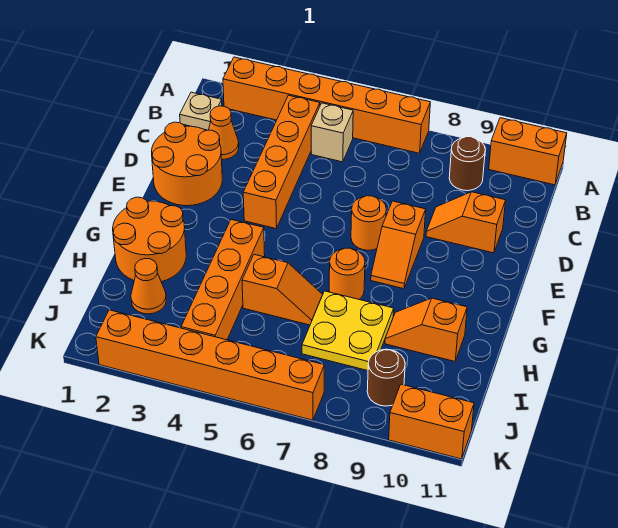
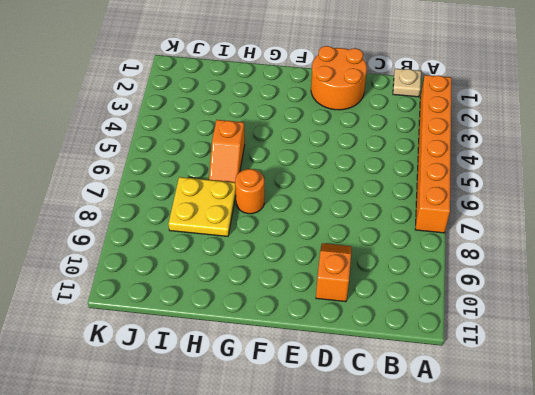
none -> orange 1x2 brick [489,118,567,185]
none -> orange 1x4 brick [243,95,320,229]
none -> tan 1x1 brick [311,103,353,162]

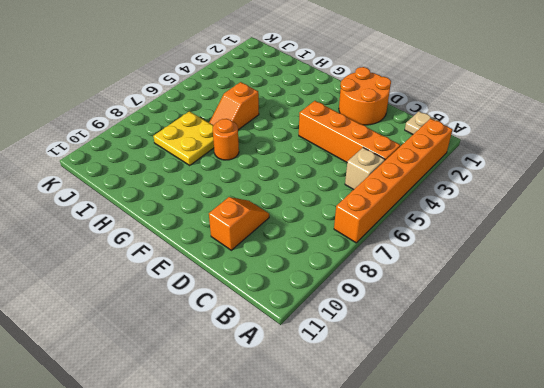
none -> orange 1x2 brick [489,118,567,185]
none -> brown 1x1 round brick [449,137,485,191]
none -> orange 1x1 cone [209,106,239,160]

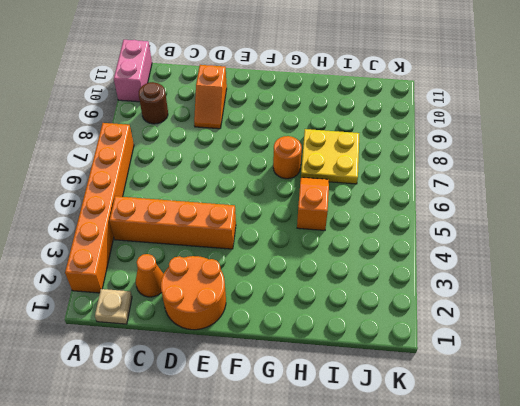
pink 1x2 brick [114,40,152,102] -> orange 1x2 brick [489,118,567,185]
none -> tan 1x1 brick [311,103,353,162]
none -> orange 1x1 round brick [351,196,386,250]
none -> orange 1x2 slope [371,201,426,289]

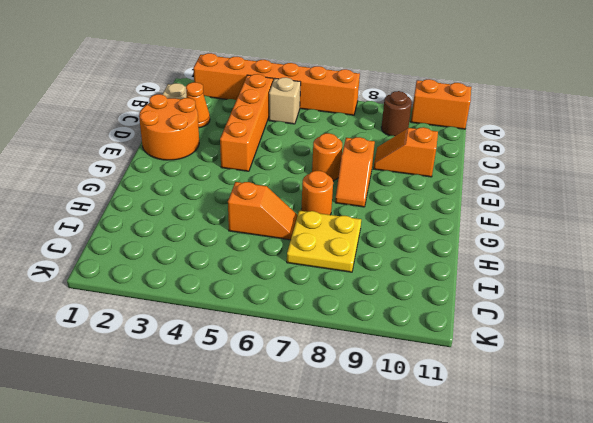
none -> orange 2x2 round brick [113,197,186,282]
none -> orange 1x4 brick [181,219,265,340]
none -> orange 1x2 slope [385,298,467,361]

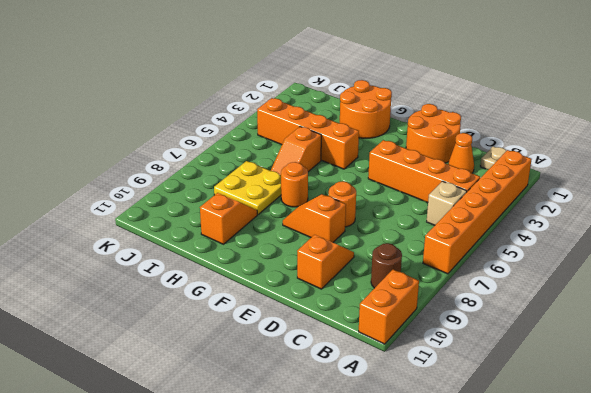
none -> orange 1x1 cone [131,259,166,314]
none -> brown 1x1 round brick [367,349,405,406]
none -> orange 1x6 brick [96,310,324,420]

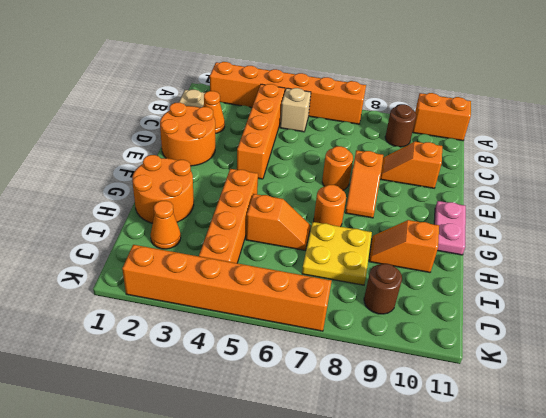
pink 1x2 plate [434,201,466,255] -> none
none -> orange 1x2 brick [389,384,474,459]

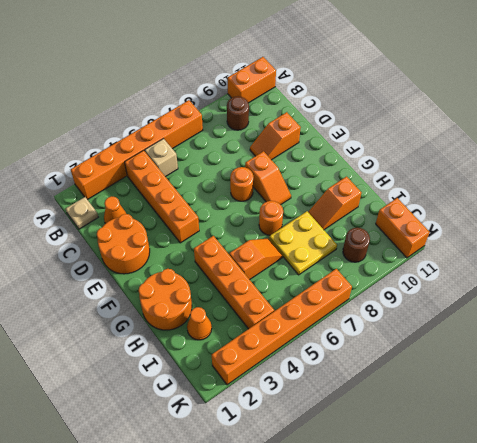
orange 1x2 brick [376,198,429,258] -> orange 1x2 brick turned to [389,384,474,459]

